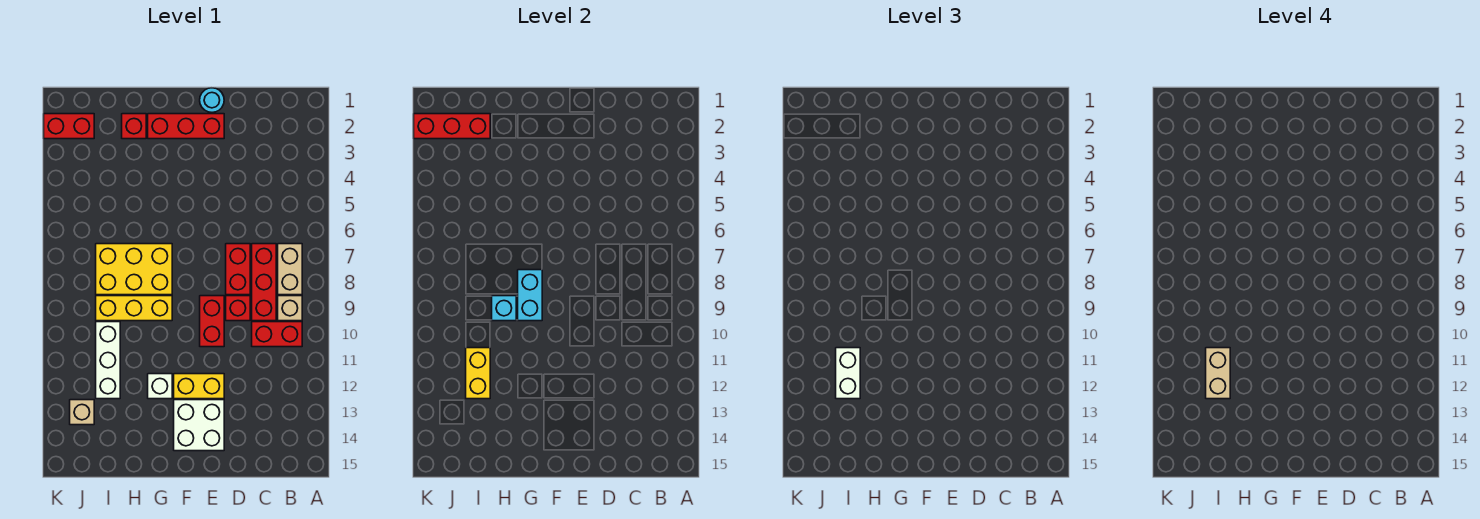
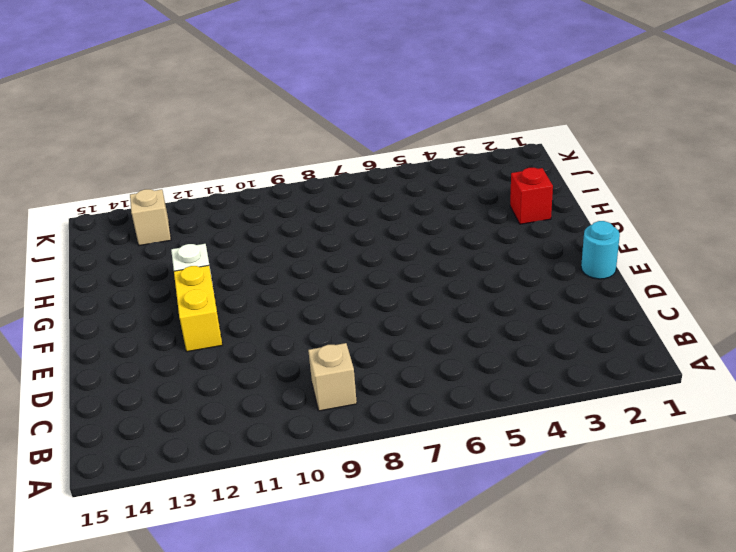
none -> tan 1x2 brick [278,244,302,295]
none -> red 1x2 brick [252,322,302,347]
none -> red 1x3 brick [252,244,276,321]

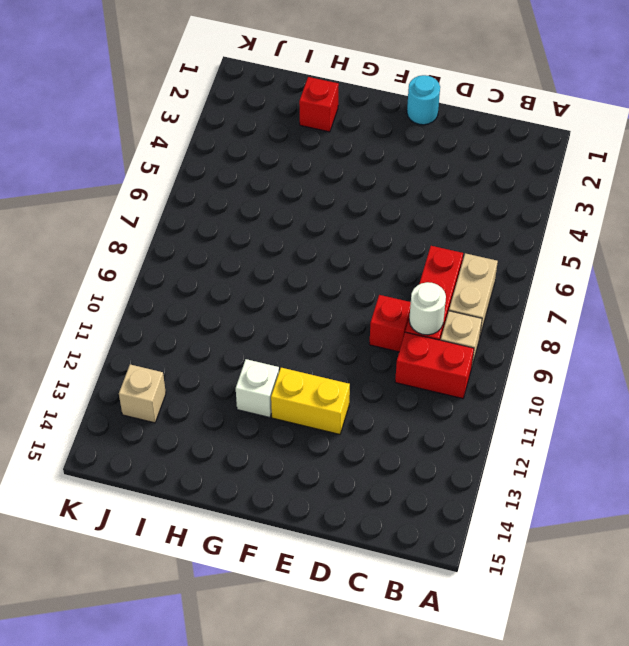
white 1x1 round brick [409,282,446,335] -> none
none -> red 1x2 brick [226,244,250,295]
none -> red 1x3 brick [148,114,224,139]
none -> red 1x2 brick [200,296,224,347]

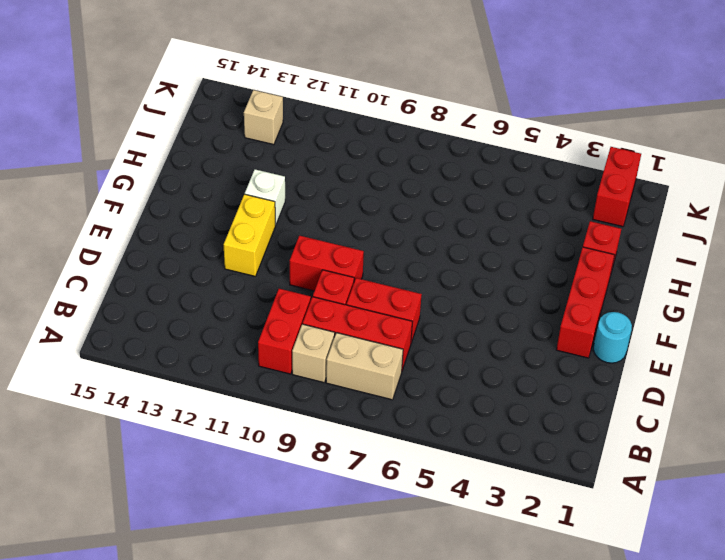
none -> white 2x2 brick [174,400,224,451]
none -> yellow 2x3 brick [96,244,172,295]
none -> yellow 1x3 brick [96,296,172,321]

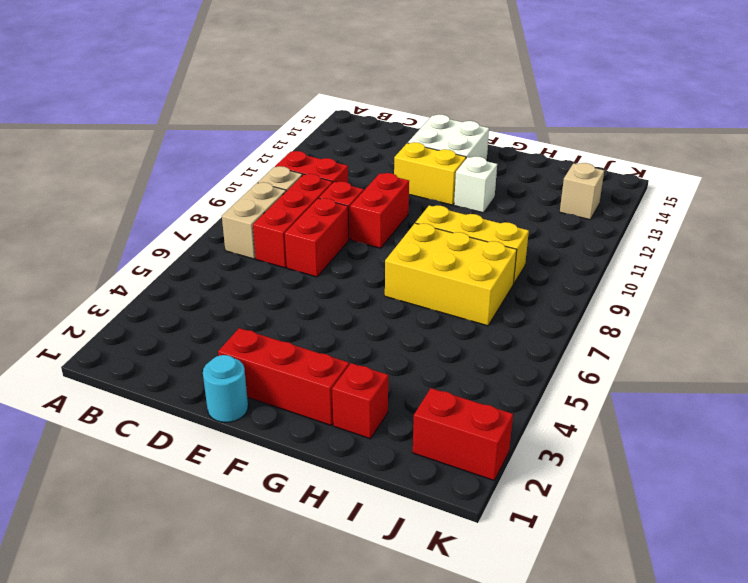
none -> white 1x3 brick [96,322,120,399]
none -> cyan 1x2 brick [518,270,542,321]
none -> cyan 1x1 brick [492,296,516,321]

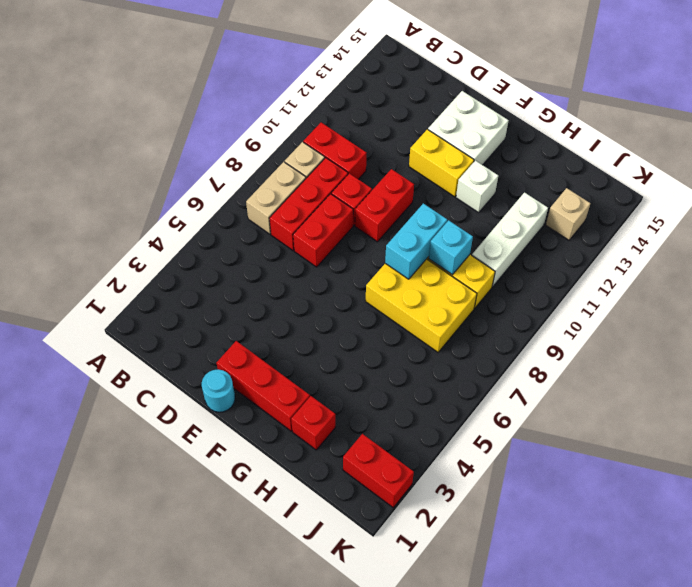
none -> red 1x3 brick [414,114,490,139]
none -> yellow 1x2 brick [466,348,490,399]
none -> white 1x2 brick [836,348,860,399]

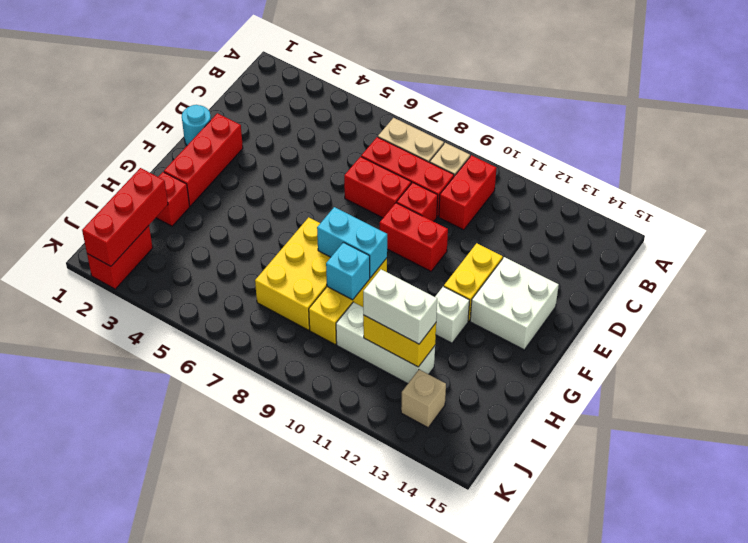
none -> tan 1x2 brick [1206,348,1230,399]

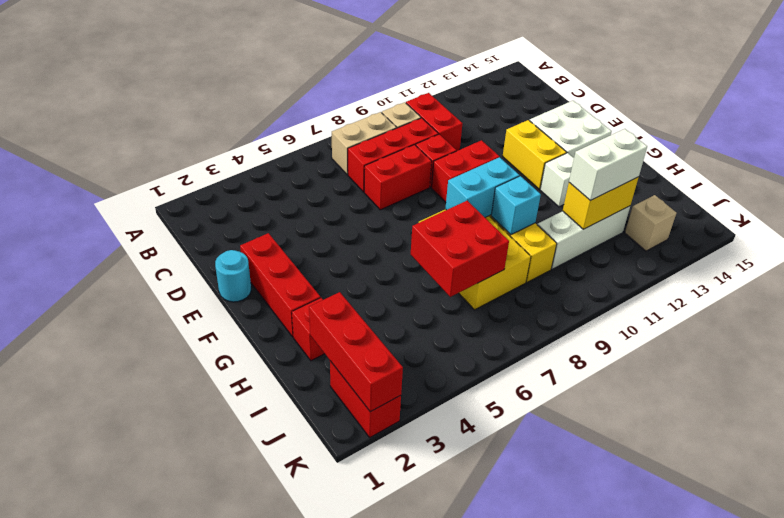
red 2x2 brick [411,201,509,297] -> none
none -> tan 1x2 brick [1206,348,1230,399]

